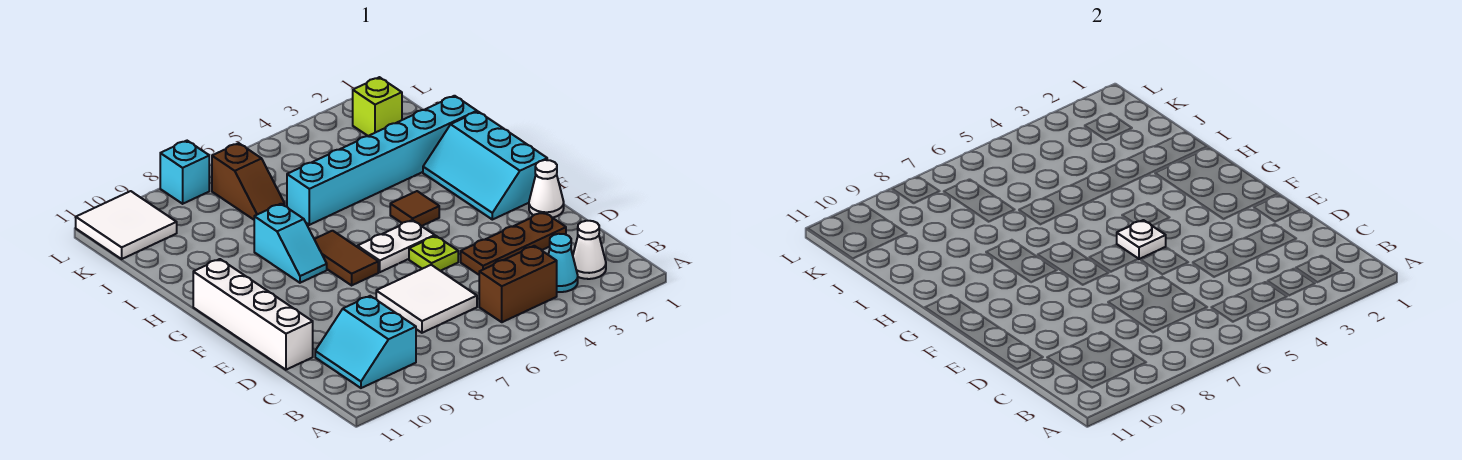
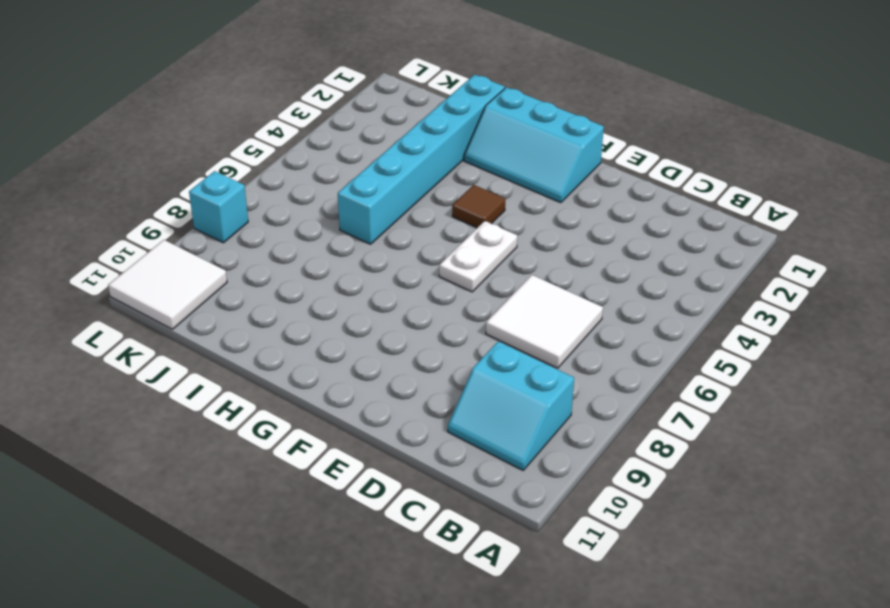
none -> white 1x1 cone [573,221,606,279]
none -> cyan 1x1 cone [548,234,578,292]
none -> brown 1x2 brick [479,246,557,322]

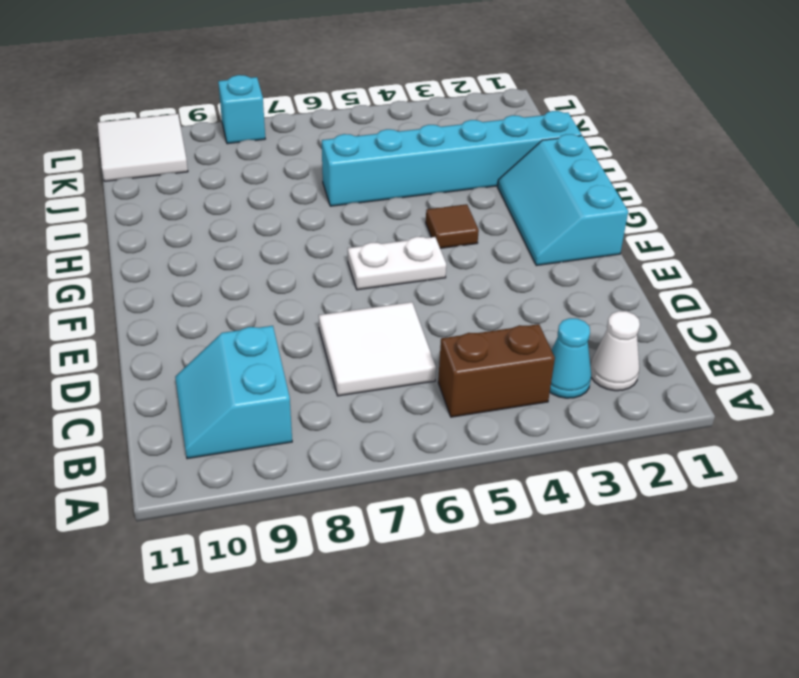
none -> brown 1x3 plate [461,212,566,275]
none -> white 1x4 brick [193,259,313,370]
none -> white 1x1 cone [529,160,564,218]

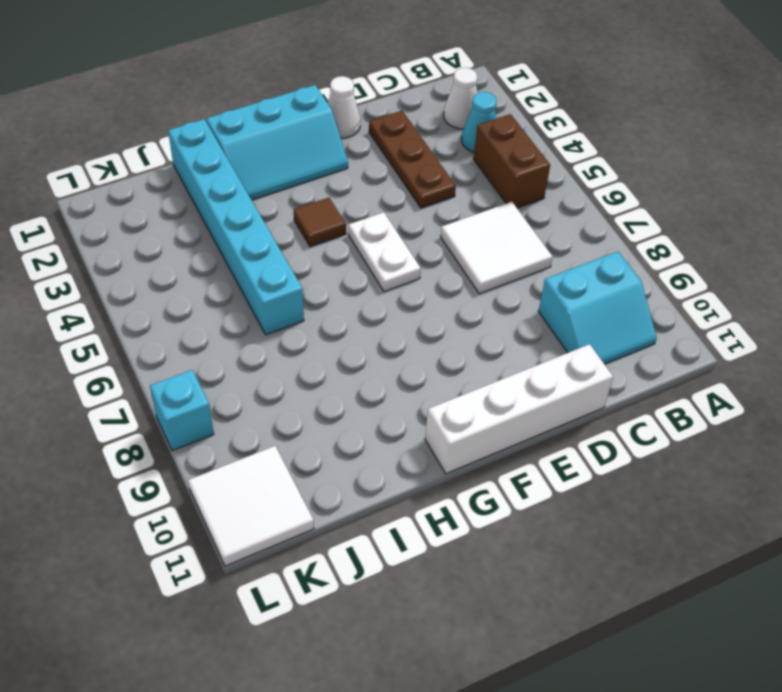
none -> lime 1x1 plate [409,236,458,271]
none -> brown 1x2 tile [314,231,378,285]
none -> cyan 1x2 slope [254,204,327,283]

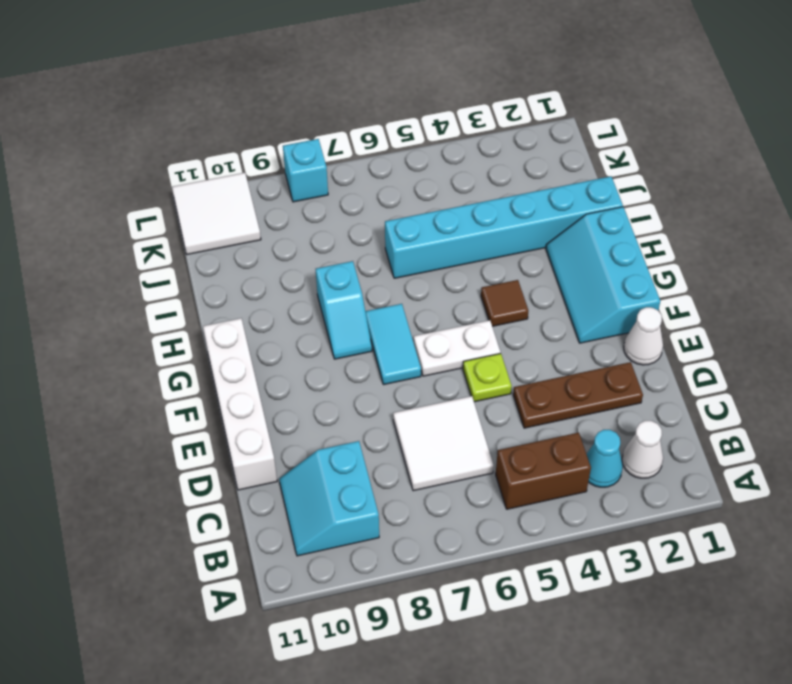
cyan 1x2 tile [365,304,421,385] -> brown 1x2 tile [314,231,378,285]
none -> brown 1x2 slope [212,143,285,220]
none -> lime 1x1 brick [353,77,402,136]
none -> white 1x1 plate [1117,220,1166,259]

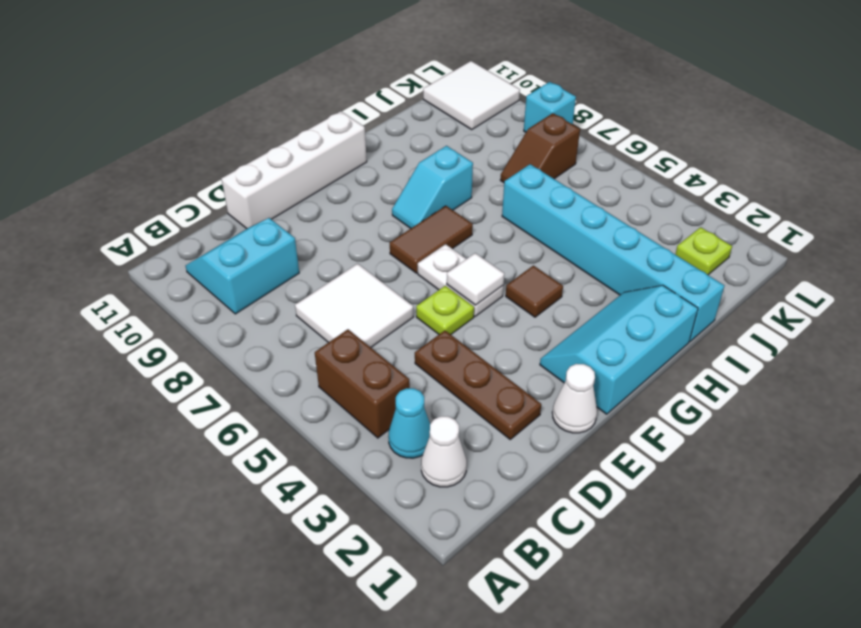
white 1x1 tile [447,253,504,305] -> white 1x1 plate [1117,220,1166,259]
lime 1x1 plate [675,227,732,275] -> lime 1x1 brick [353,77,402,136]

